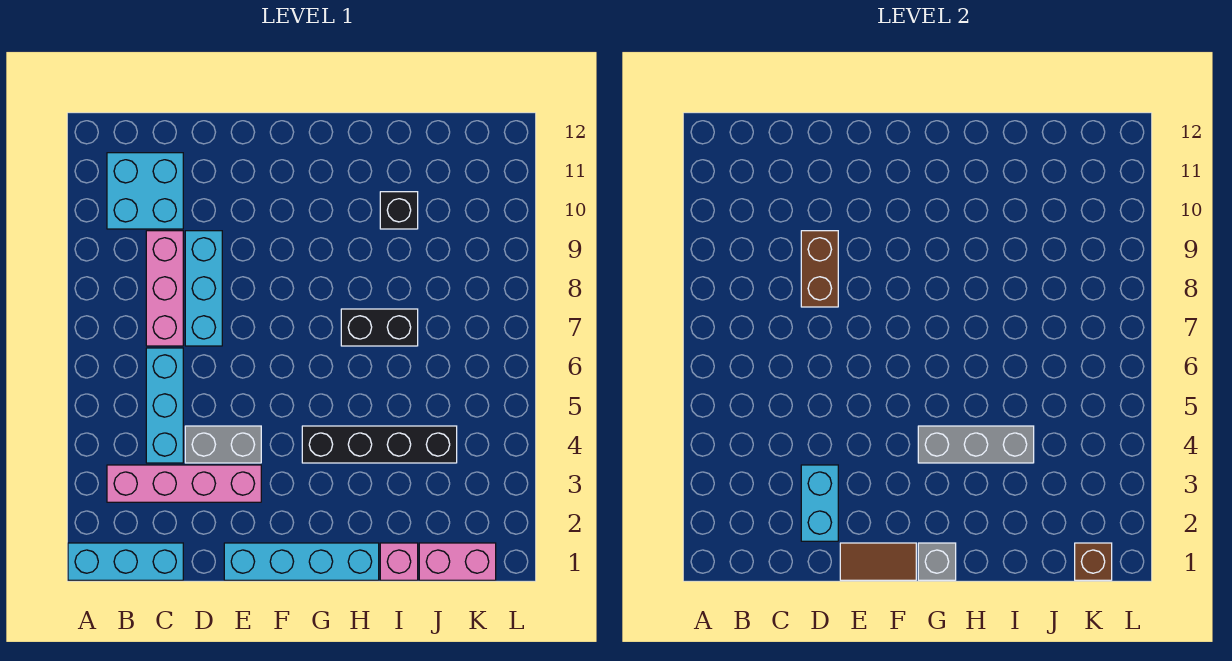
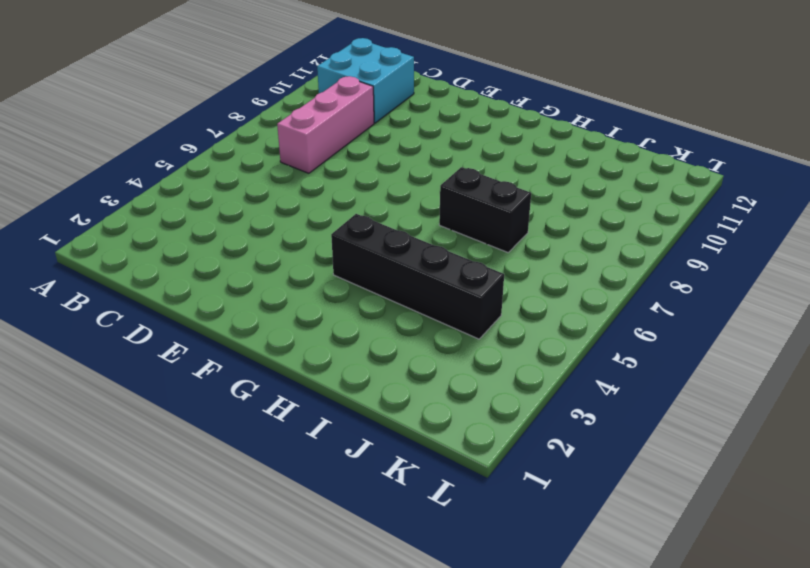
none -> cyan 1x3 brick [68,543,183,580]
none -> pink 1x4 brick [107,465,261,502]
none -> cyan 1x3 brick [146,348,183,463]

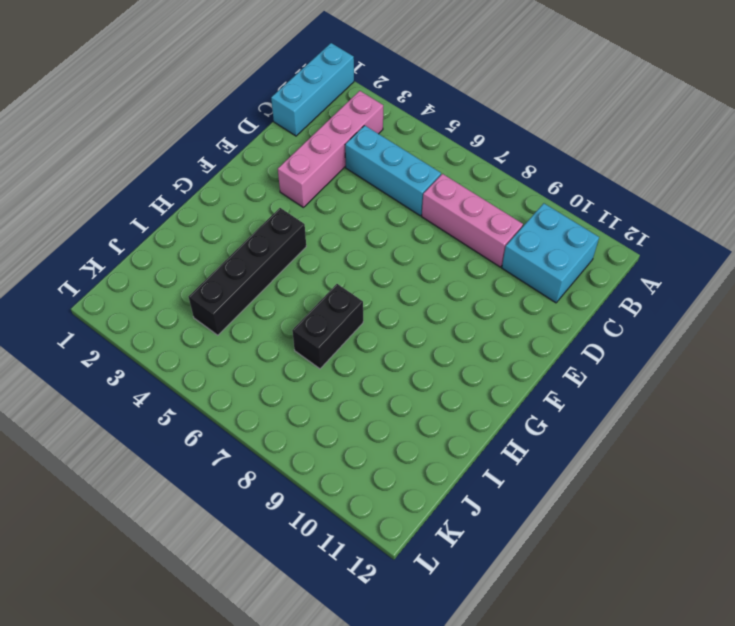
none -> grey 1x2 brick [185,426,261,463]
none -> cyan 1x3 brick [185,231,222,346]
none -> cyan 1x4 brick [224,543,379,580]

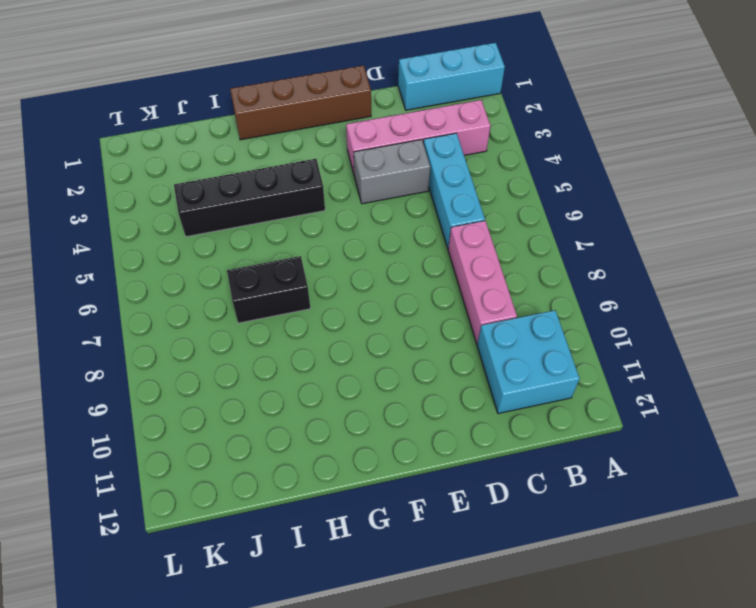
brown 1x4 brick [230,65,371,140] -> cyan 1x4 brick [224,543,379,580]
none -> cyan 1x3 brick [185,231,222,346]
none -> pink 1x1 brick [380,543,418,580]
none -> black 1x1 brick [380,192,418,229]

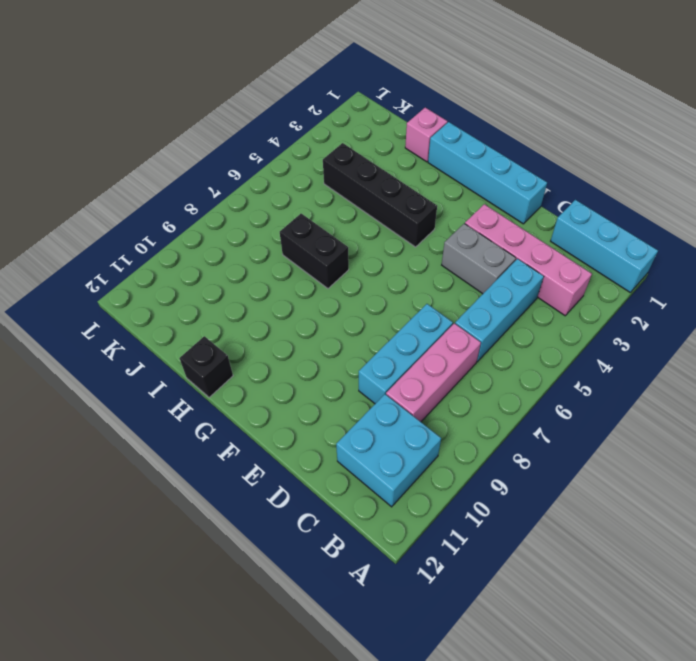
black 1x1 brick [180,336,233,398] -> black 1x1 brick moved to [380,192,418,229]
none -> pink 1x2 brick [419,543,496,580]
none -> cyan 1x2 brick [801,465,838,541]
none -> brown 1x2 brick [801,231,838,307]

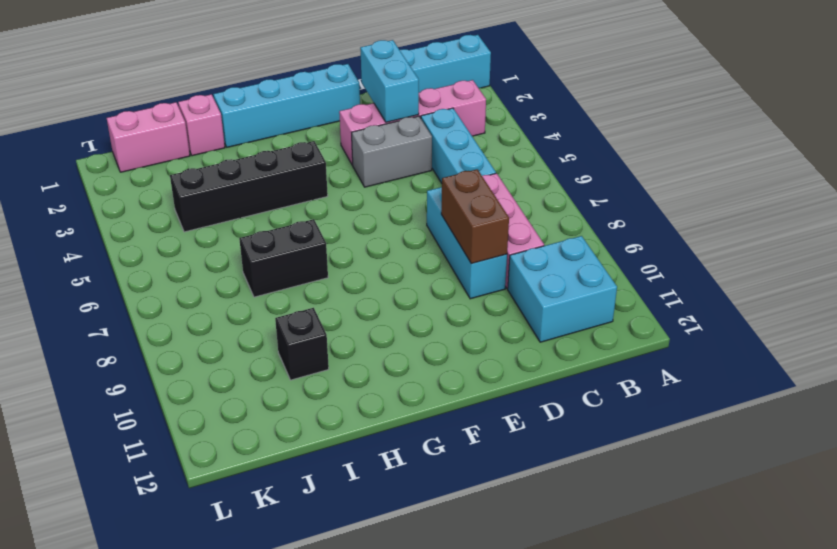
none -> brown 1x2 tile [840,543,916,580]
none -> grey 1x1 brick [918,543,956,580]
none -> grey 1x3 brick [918,426,1034,463]

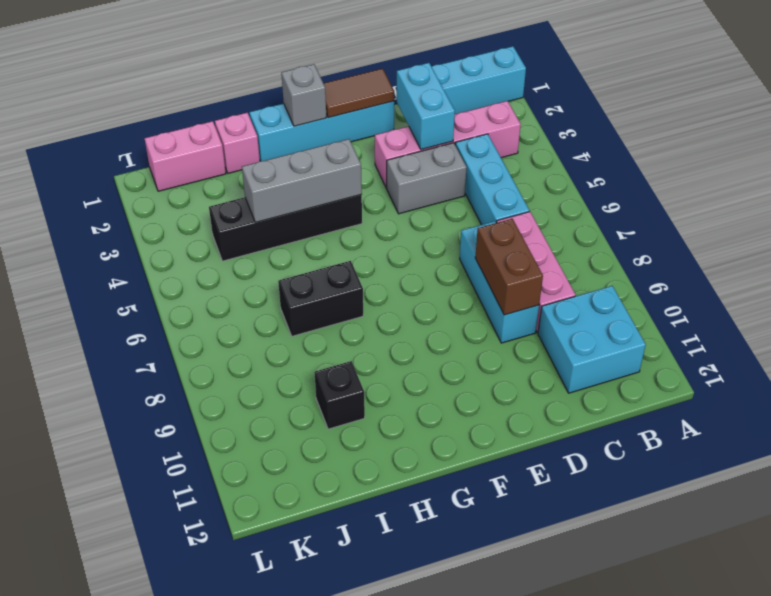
none -> brown 1x1 brick [1075,543,1112,580]

